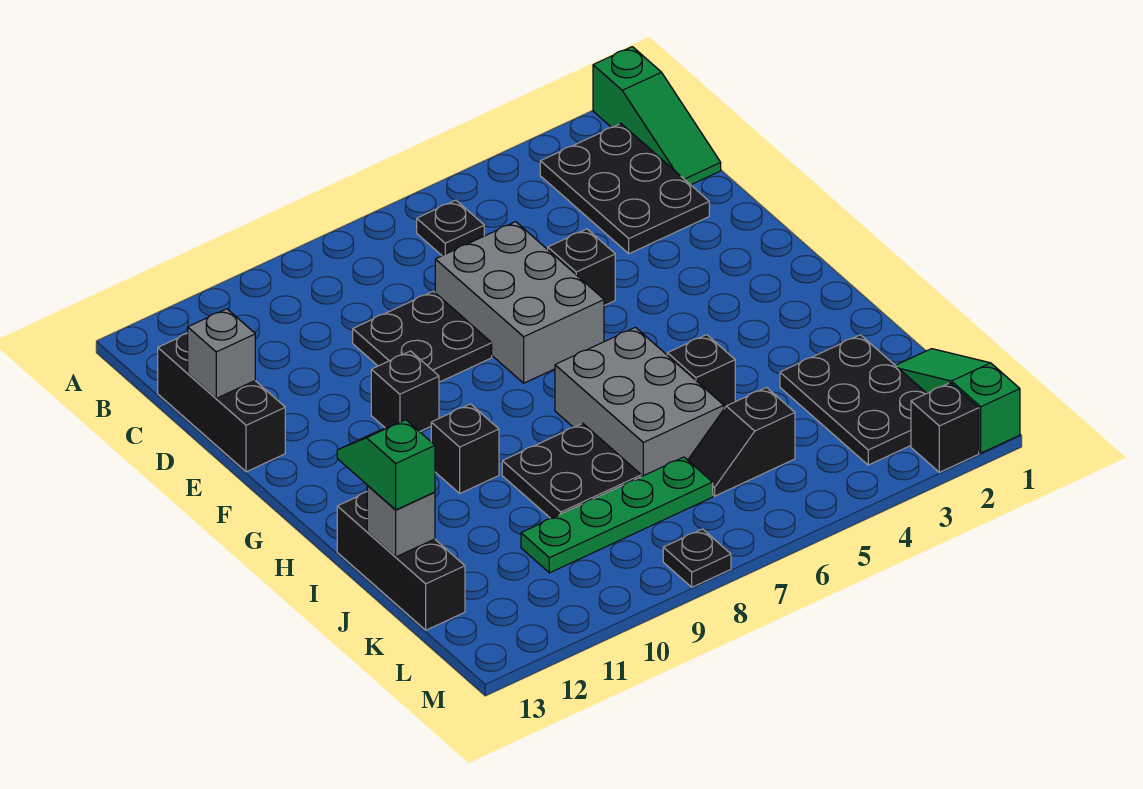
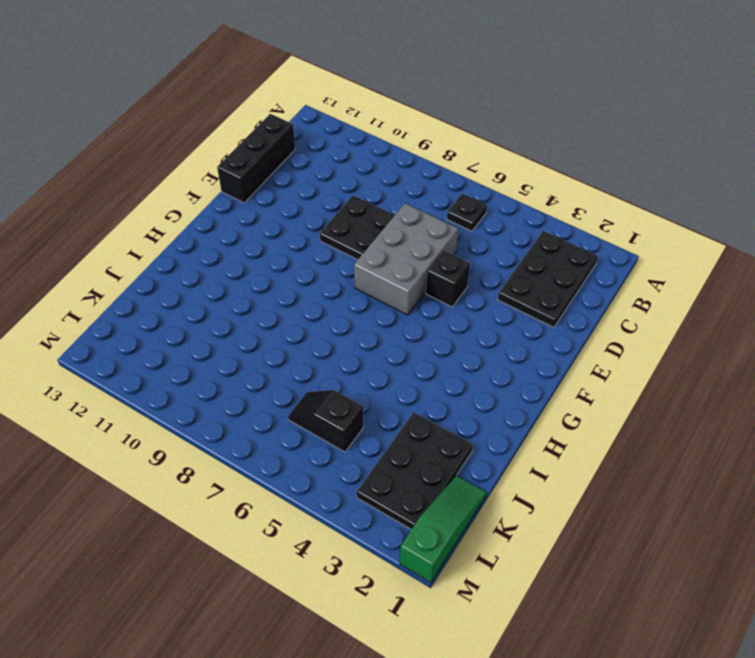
none -> green 1x3 slope [593,47,721,185]
none -> black 1x1 brick [371,351,439,432]
none -> grey 2x3 brick [555,327,724,477]

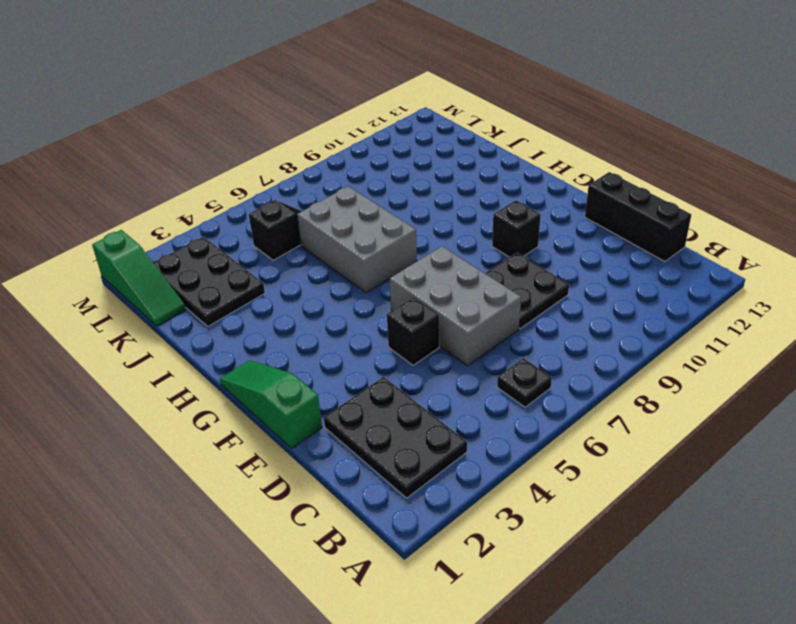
green 1x3 slope [220,360,322,448] -> green 1x3 slope moved to [593,47,721,185]
none -> black 1x1 brick [431,404,499,493]
none -> black 1x1 brick [667,335,735,409]
none -> black 2x2 plate [502,423,641,518]

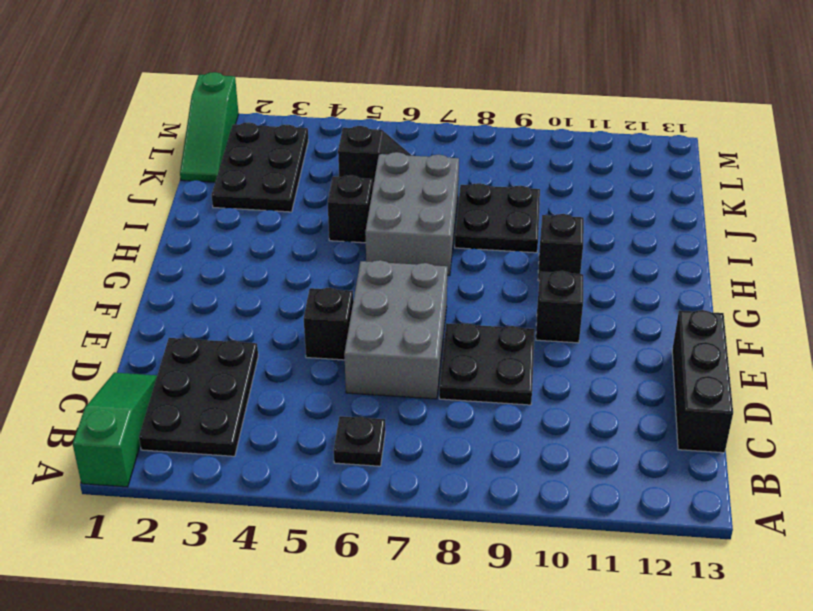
none -> black 1x3 brick [337,492,465,630]
none -> green 1x4 plate [521,457,713,573]
none -> black 1x1 brick [911,383,979,472]

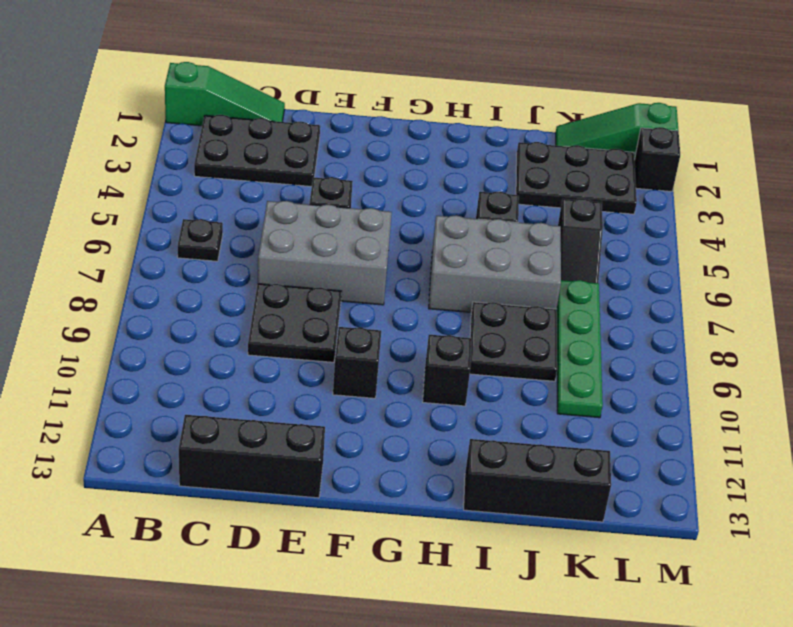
none -> black 1x1 plate [663,529,731,587]
none -> grey 1x1 brick [188,309,255,398]
none -> grey 1x1 brick [367,485,435,557]

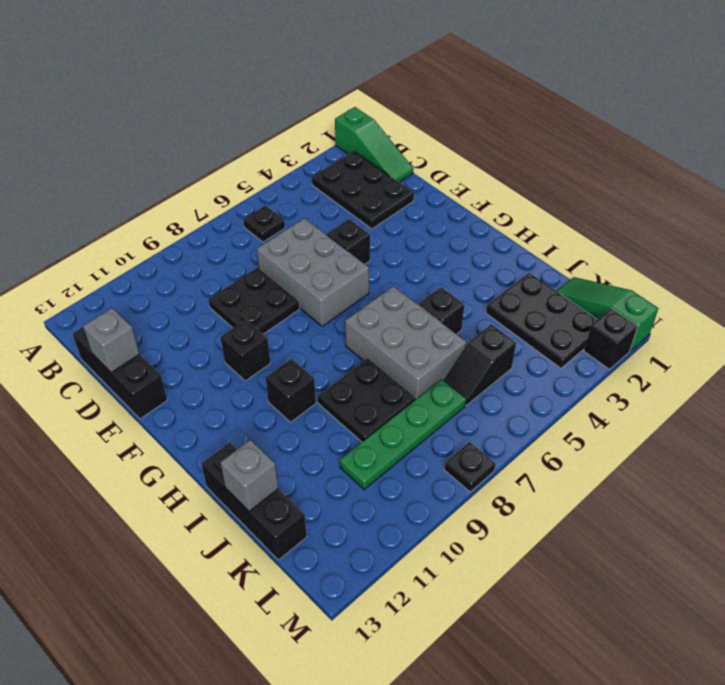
none -> green 1x2 slope [337,420,435,510]

